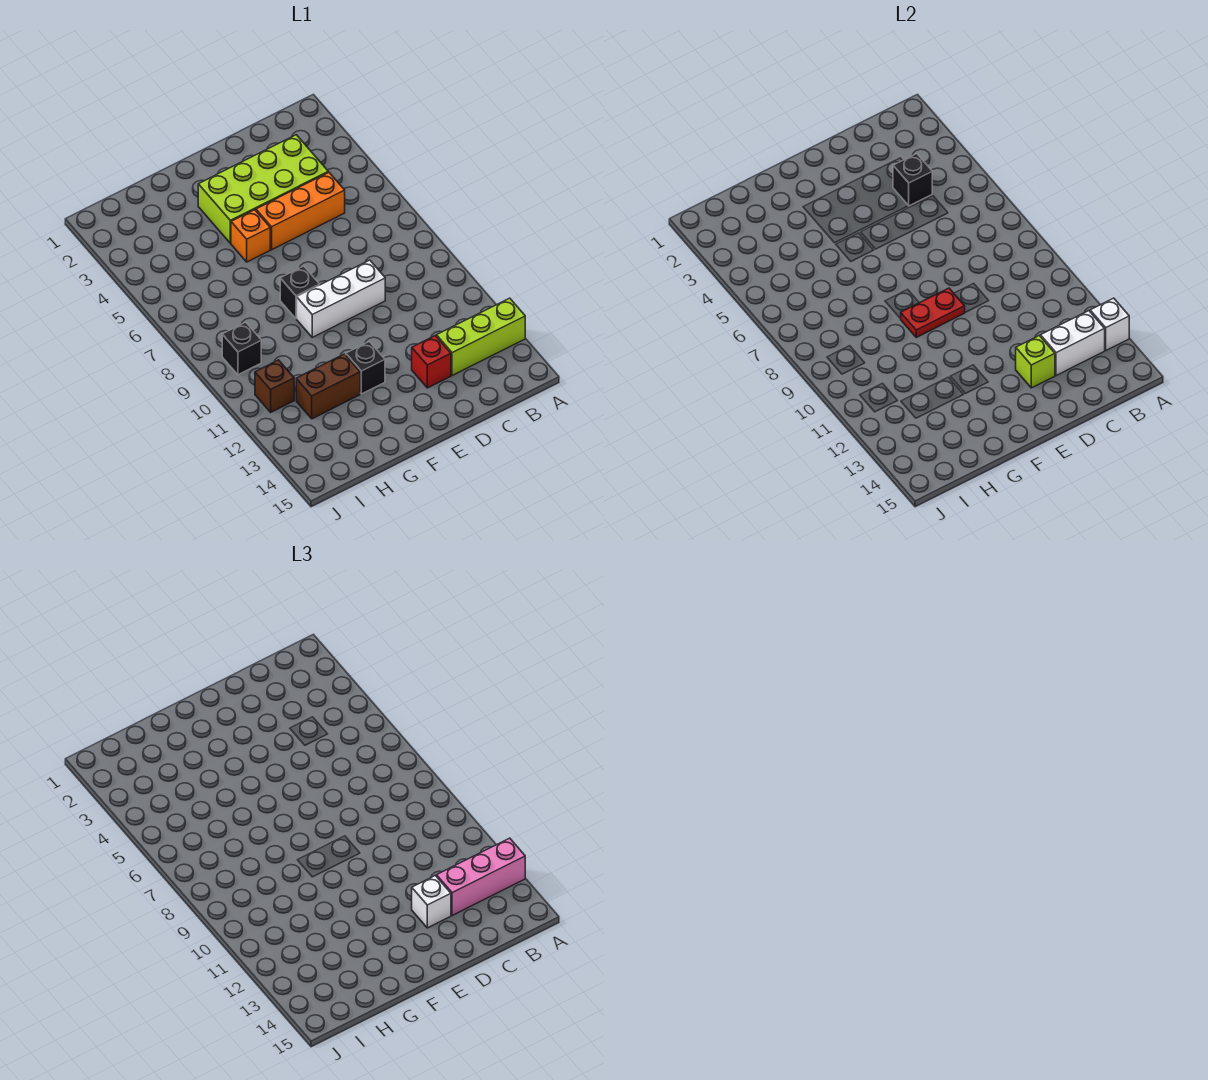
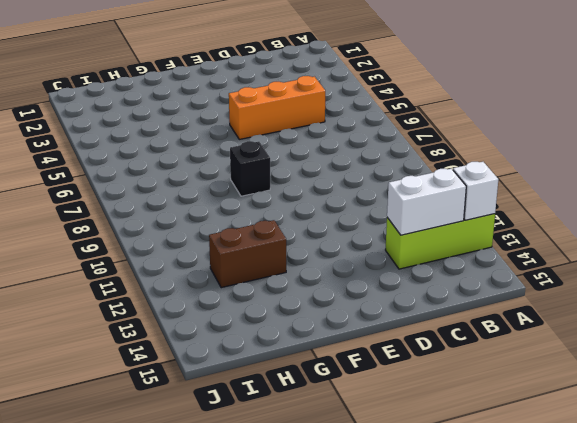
none -> lime 2x4 brick [198,135,328,243]
none -> white 1x3 brick [297,260,385,337]
none -> red 1x1 brick [412,336,451,388]

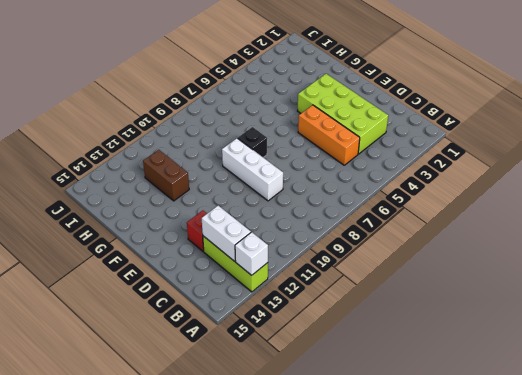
none -> orange 1x1 brick [231,210,270,262]
none -> black 1x1 brick [346,342,385,394]
none -> black 1x1 brick [222,322,261,375]

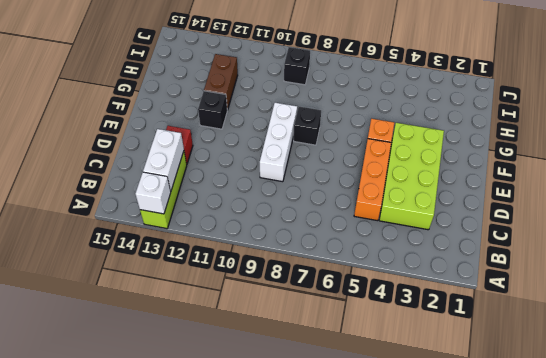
none -> brown 1x1 brick [255,360,294,412]
none -> black 1x1 brick [893,154,932,206]
none -> lime 1x1 brick [1016,336,1055,388]

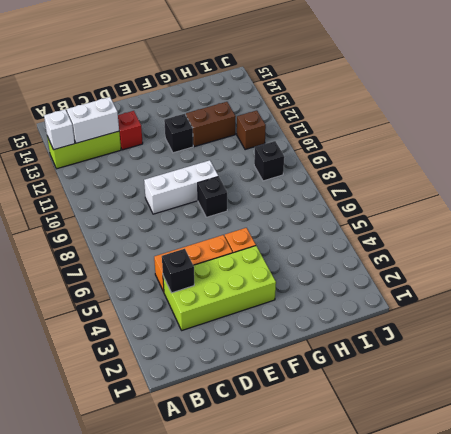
none -> lime 1x1 brick [1016,336,1055,388]
none -> red 1x2 plate [901,288,965,337]
none -> pink 1x3 brick [437,838,525,916]

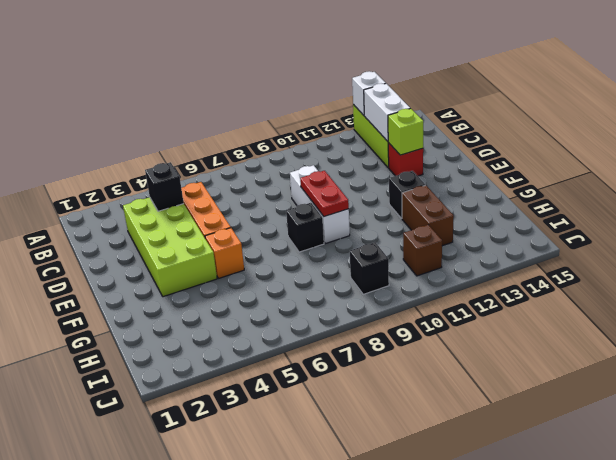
none -> pink 1x3 brick [437,838,525,916]
none -> white 1x1 brick [412,876,451,928]

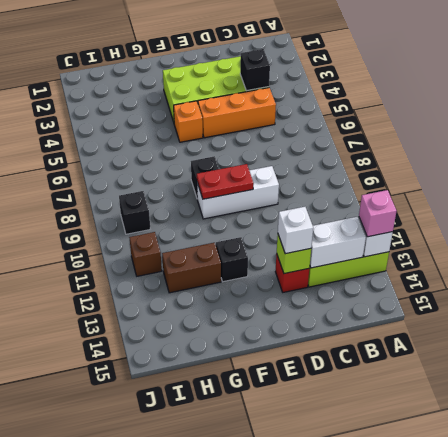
pink 1x1 brick [359,190,397,237] -> pink 1x3 brick [437,838,525,916]

